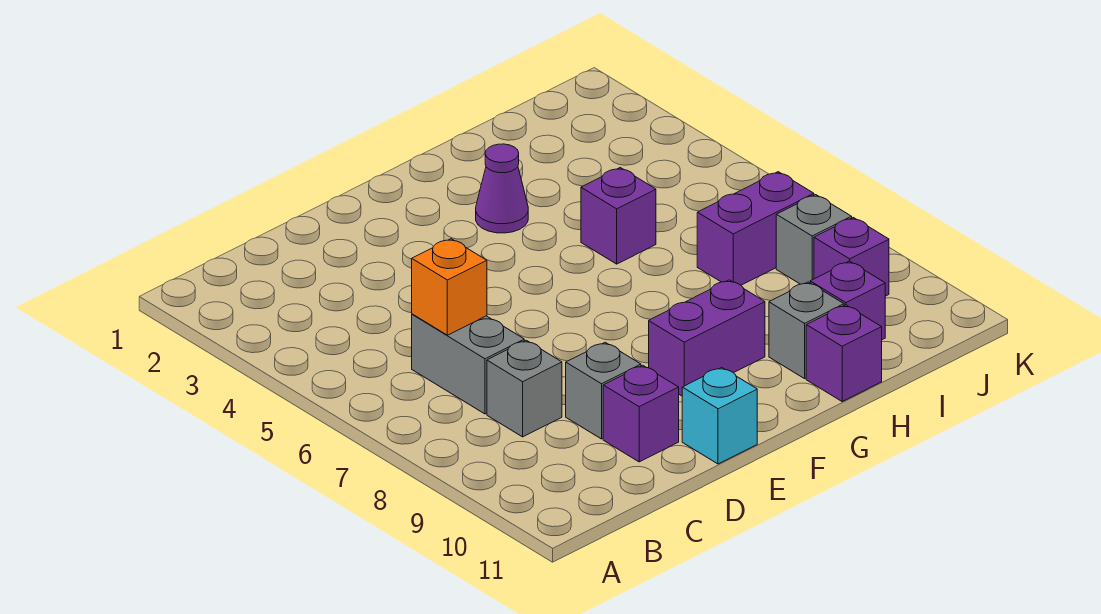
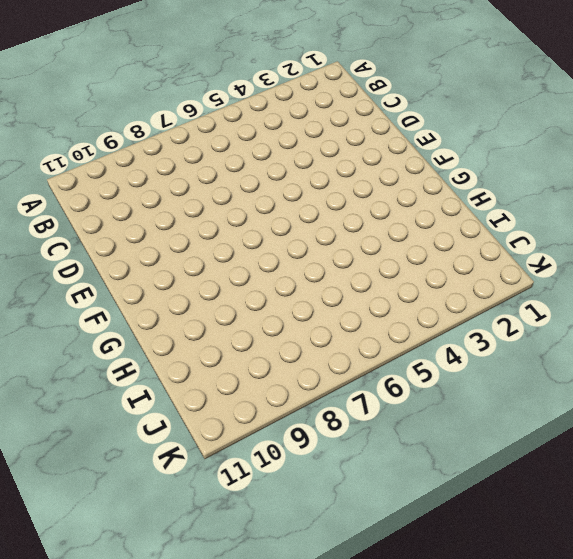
none -> grey 1x2 brick [412,314,524,414]
none -> grey 1x1 brick [487,340,562,437]
none -> grey 1x1 brick [566,342,641,439]

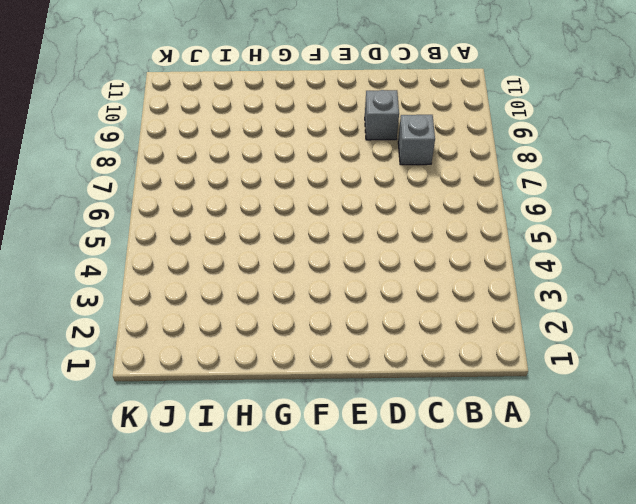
none -> grey 1x2 brick [412,314,524,414]
none -> purple 1x1 brick [603,365,679,462]
none -> cyan 1x1 brick [682,367,757,464]

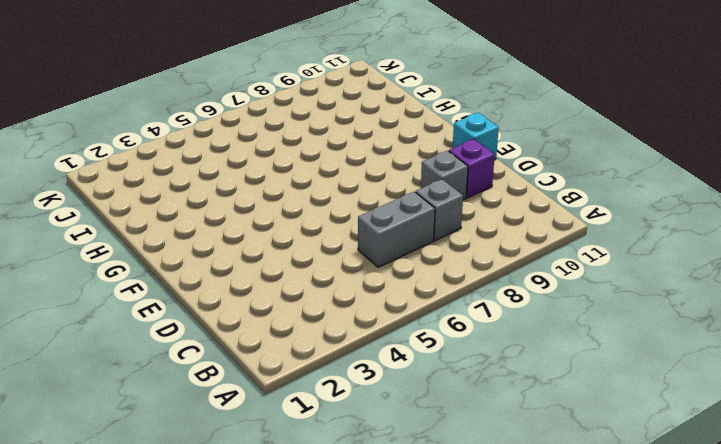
none -> purple 1x2 brick [649,280,765,396]
none -> purple 1x1 cone [476,144,528,233]
none -> purple 1x1 brick [581,167,656,264]

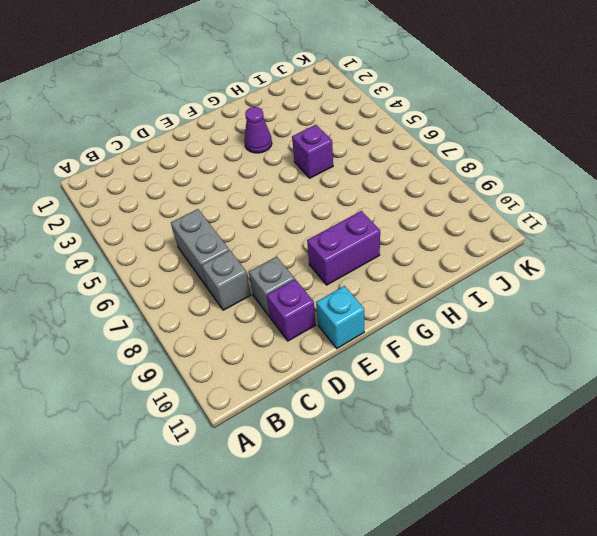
none -> grey 1x1 brick [769,282,844,379]
none -> purple 1x1 brick [806,305,882,401]
none -> purple 1x2 brick [697,172,814,285]

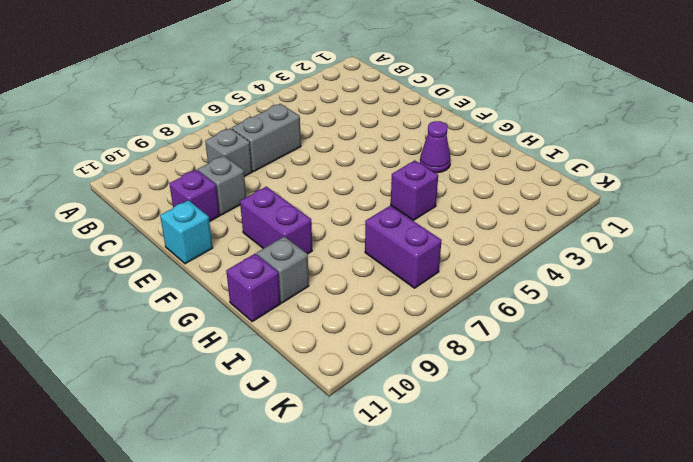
none -> purple 1x1 brick [810,261,885,340]
none -> grey 1x1 brick [776,195,852,284]
none -> purple 1x1 brick [814,217,889,296]

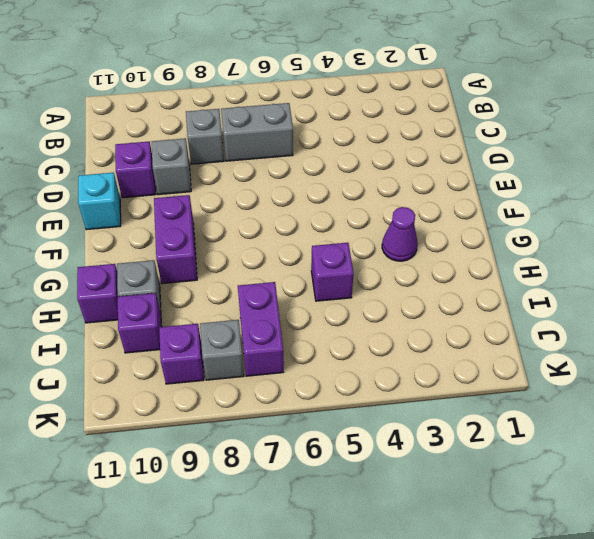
none -> orange 1x1 brick [412,239,487,335]

